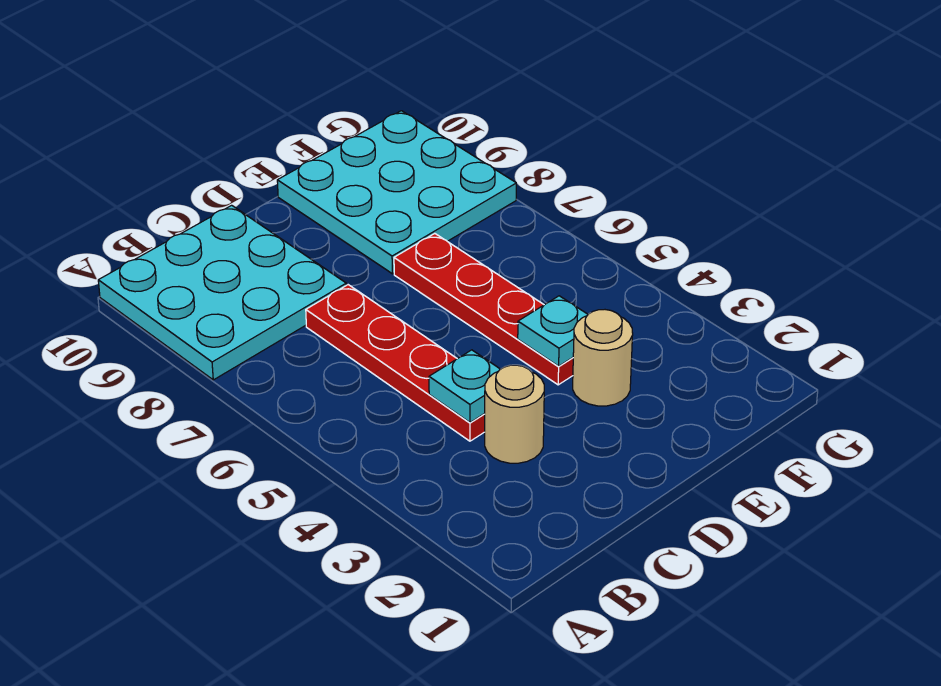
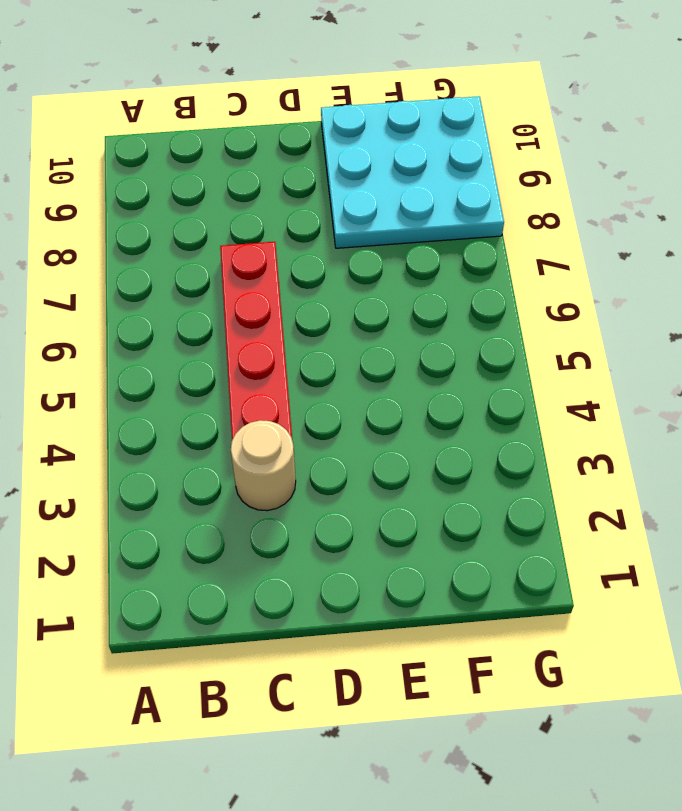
none -> cyan 3x3 plate [98,205,346,380]
none -> tan 1x1 round brick [573,310,633,406]

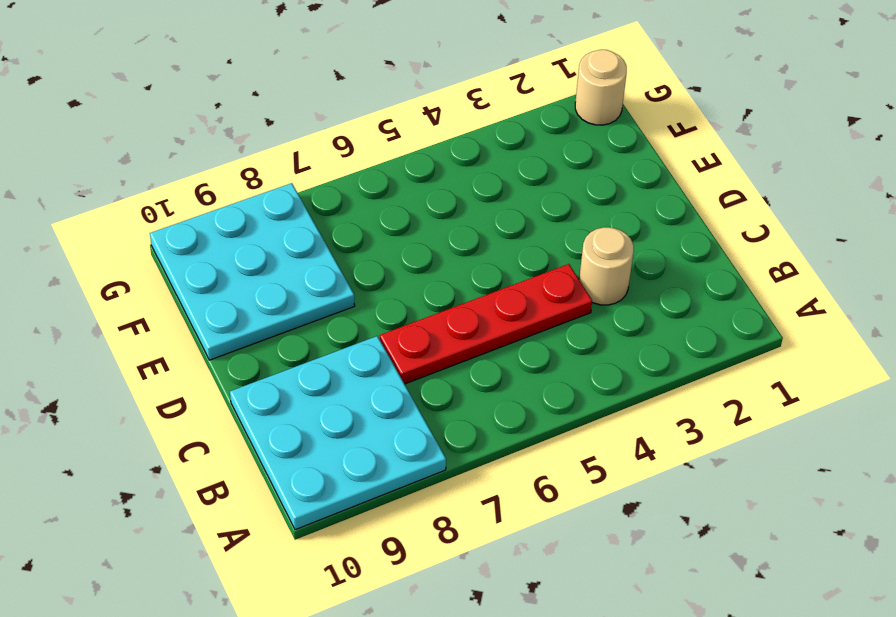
tan 1x1 round brick [575,50,627,125] -> tan 1x1 round brick moved to [573,310,633,406]
none -> red 1x4 plate [394,234,573,385]
none -> cyan 1x1 plate [429,350,500,423]

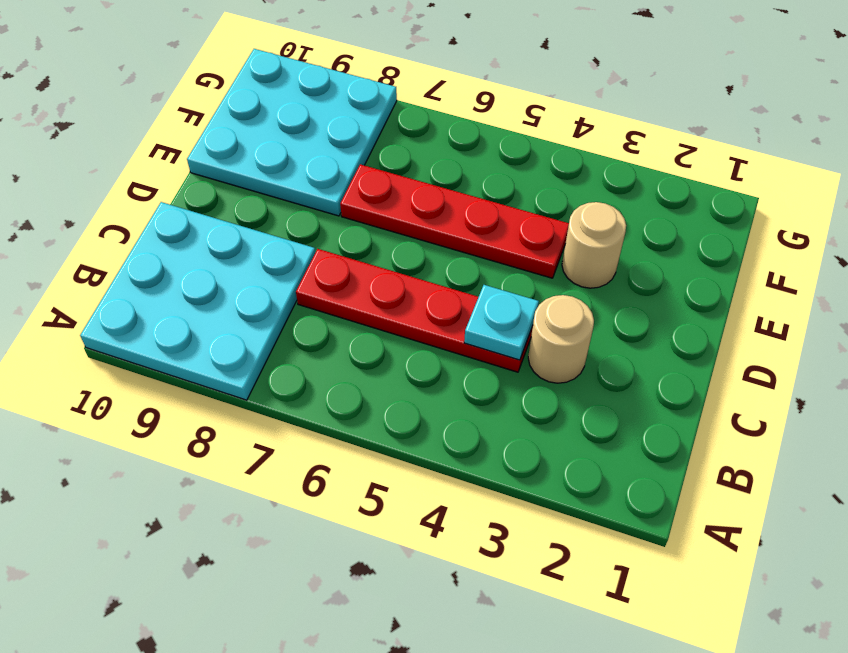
none -> cyan 1x1 plate [518,296,588,366]

